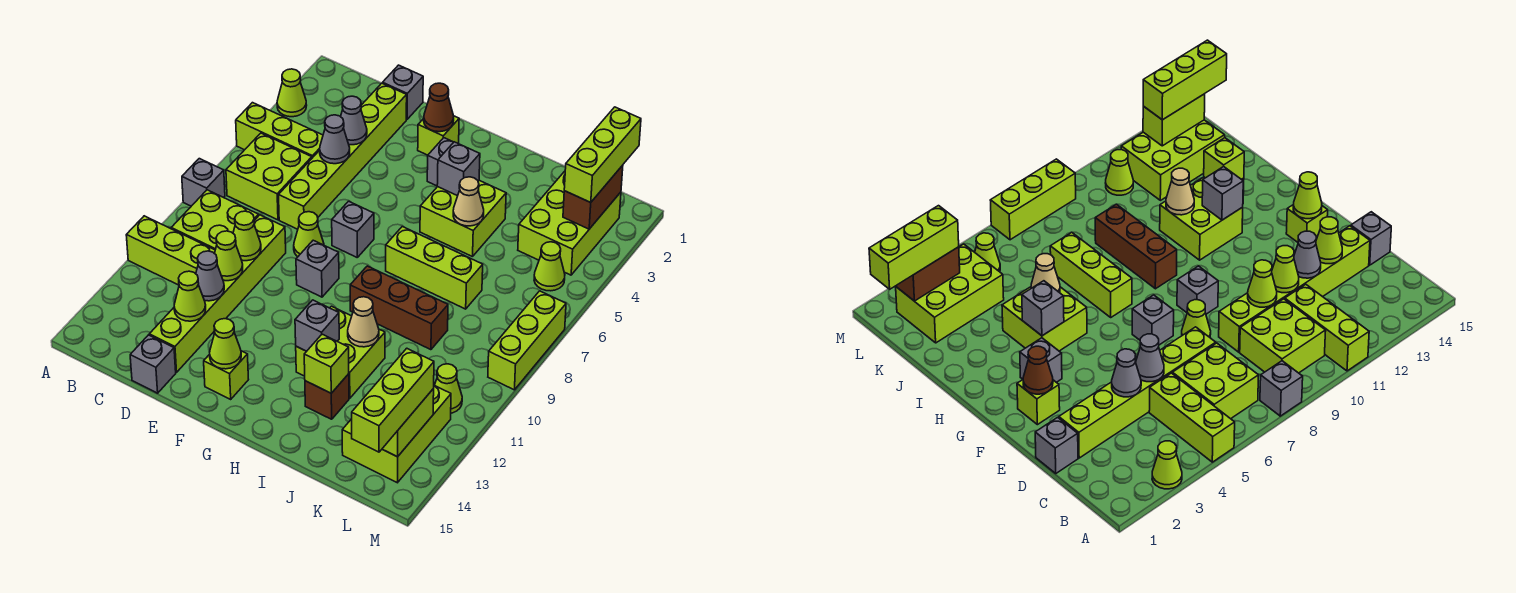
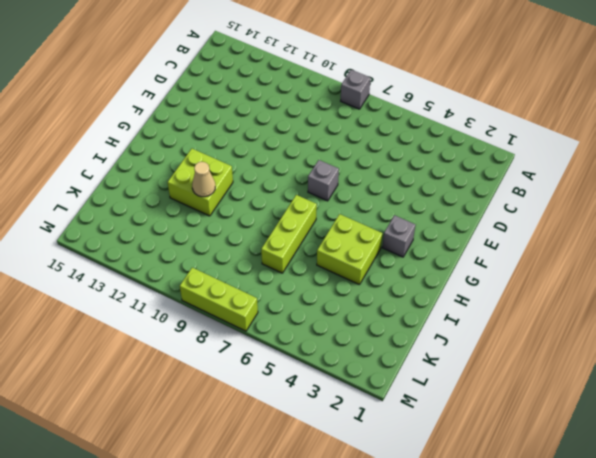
none -> lime 1x1 cone [277,69,307,117]
none -> lime 1x3 brick [236,103,323,158]
none -> lime 1x3 brick [126,216,215,285]
none -> lime 2x2 brick [226,133,312,220]

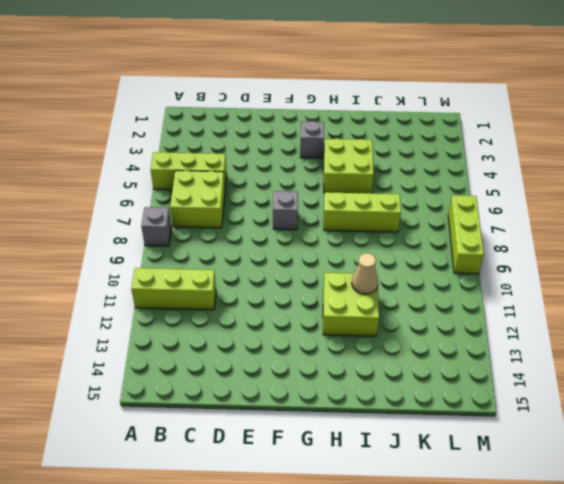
none -> lime 1x1 cone [277,69,307,117]
none -> lime 2x2 brick [171,190,259,250]
none -> grey 1x1 brick [383,65,423,119]
none -> lime 1x6 brick [279,83,407,229]

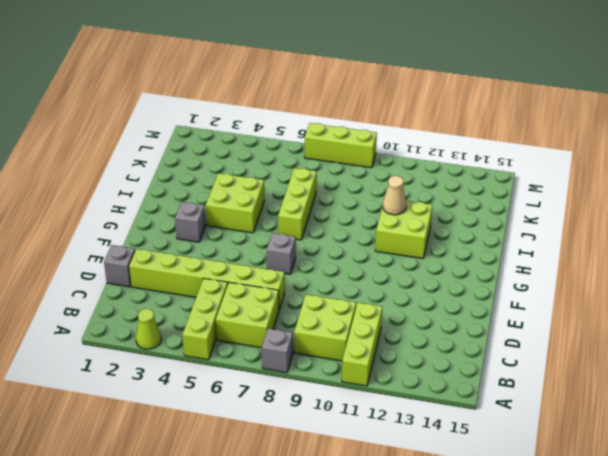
none -> lime 1x6 brick [149,215,286,372]
none -> grey 1x1 brick [130,335,176,393]
none -> lime 1x1 cone [294,212,324,257]
none -> lime 1x1 brick [418,116,459,155]

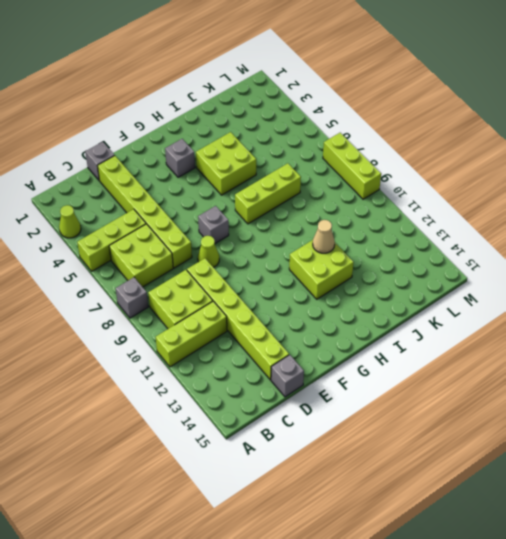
none -> lime 1x1 brick [418,116,459,155]
none -> grey 1x1 brick [296,240,339,297]
none -> lime 1x1 brick [204,351,248,399]
none -> brown 1x3 brick [350,266,448,350]

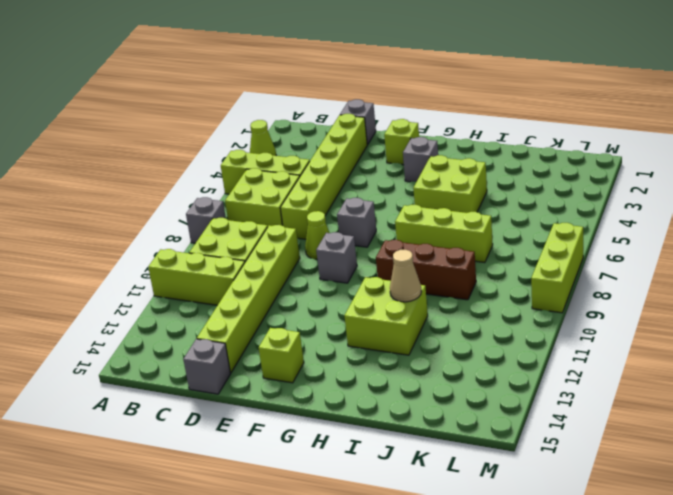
none -> brown 1x1 brick [305,374,349,419]
none -> lime 2x3 brick [518,171,621,275]
none -> lime 2x3 brick [342,385,451,483]
none -> lime 1x1 cone [534,242,565,291]

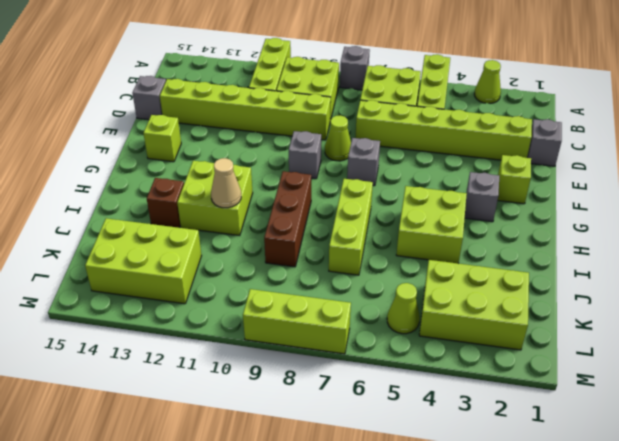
none -> lime 1x1 cone [435,364,462,413]
none -> grey 1x1 cone [341,96,367,145]
none -> grey 1x1 cone [320,115,350,164]
none -> lime 1x1 cone [233,211,261,261]

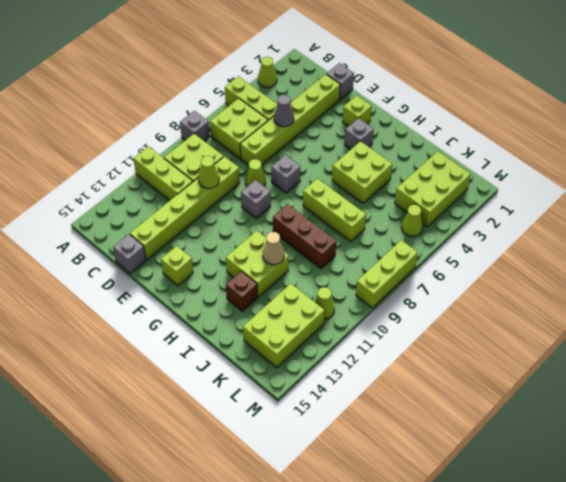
none -> grey 1x1 cone [341,96,367,145]
none -> lime 1x1 cone [214,231,243,281]
none -> grey 1x1 cone [196,251,224,301]
none -> lime 1x1 cone [174,271,206,321]

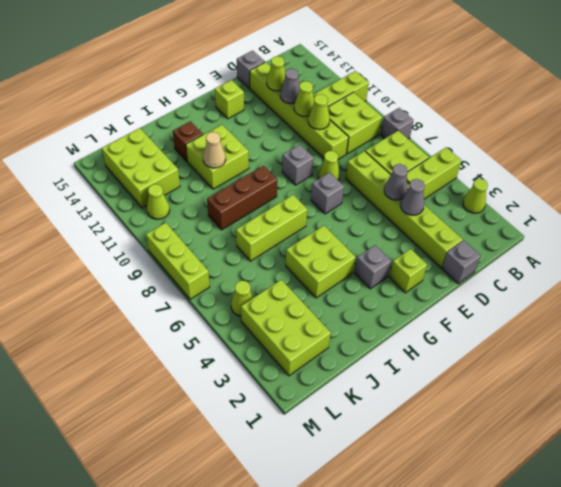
none -> brown 1x1 cone [424,83,454,132]
none -> lime 1x1 cone [210,319,241,369]
none -> grey 1x1 brick [437,142,480,196]
none -> grey 1x1 brick [295,300,339,351]

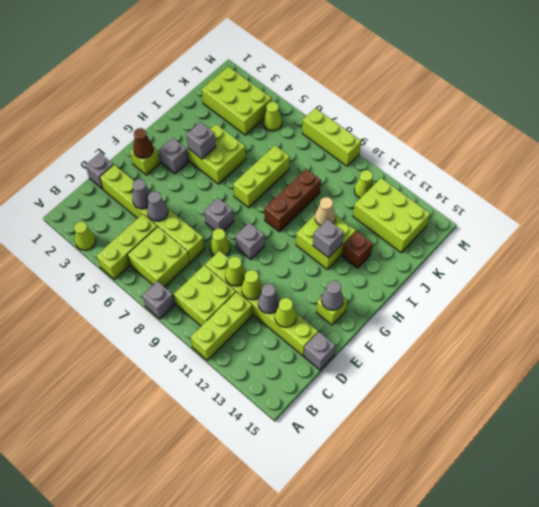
grey 1x1 cone [322,281,343,310] -> lime 1x1 cone [210,319,241,369]
none -> tan 1x1 cone [453,177,484,226]
none -> lime 1x1 brick [304,334,349,393]
none -> brown 1x2 brick [563,165,623,229]
none -> lime 1x2 brick [382,389,434,457]

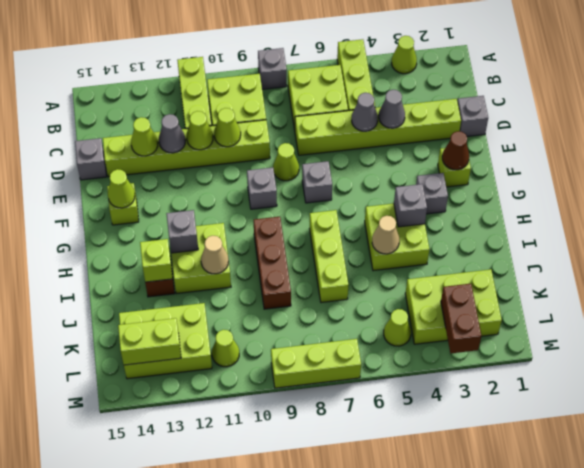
brown 1x2 brick [441,284,481,354] -> brown 1x2 brick turned to [563,165,623,229]
none -> lime 1x3 brick [564,107,641,203]
none -> lime 1x3 brick [352,348,434,452]

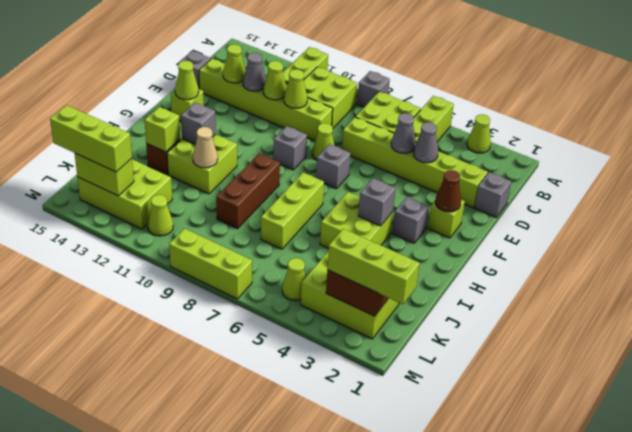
none -> tan 1x1 cone [453,177,484,226]

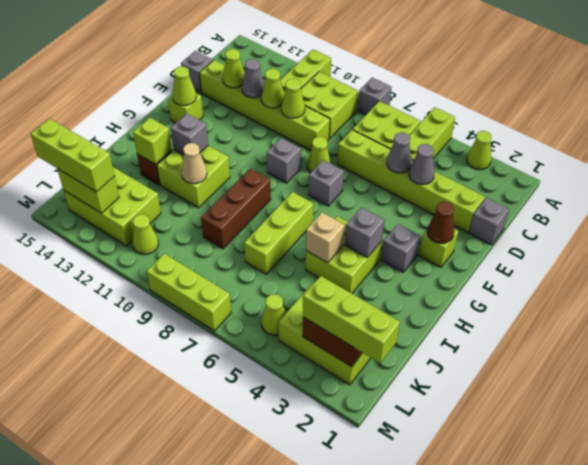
tan 1x1 brick [306,212,345,263] -> tan 1x1 cone [453,177,484,226]

